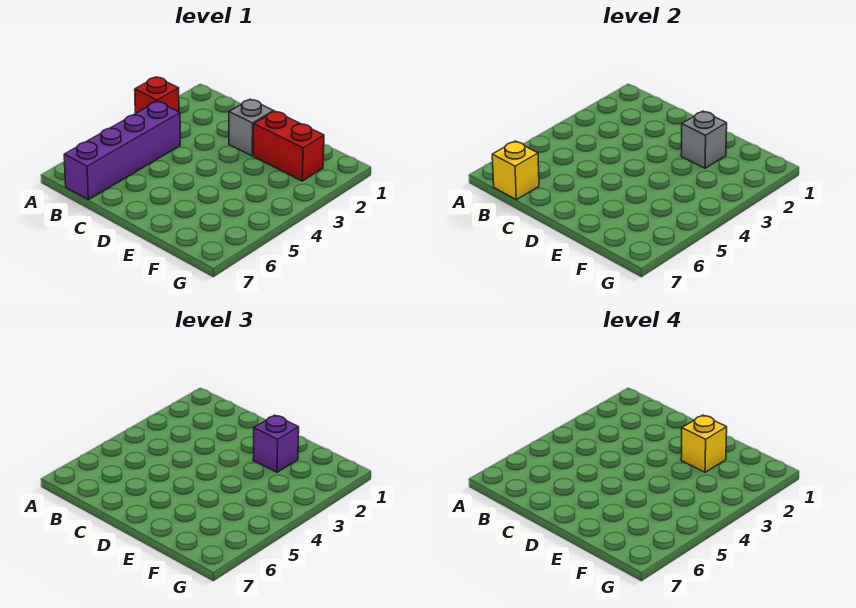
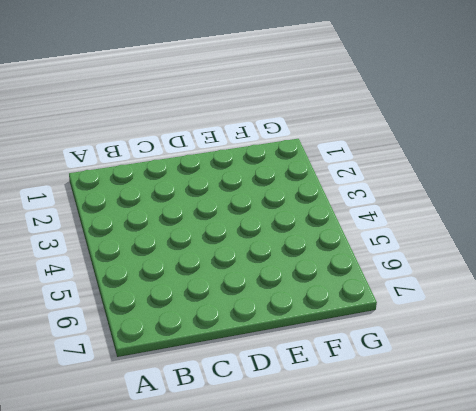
none -> red 1x1 brick [135,77,179,113]
none -> purple 1x4 brick [64,101,180,200]

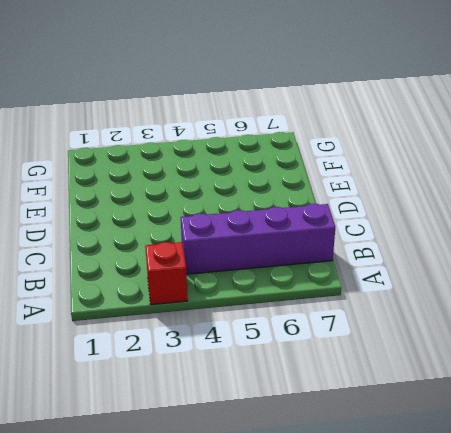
none -> grey 1x1 brick [229,99,274,156]
none -> red 1x2 brick [253,111,324,181]

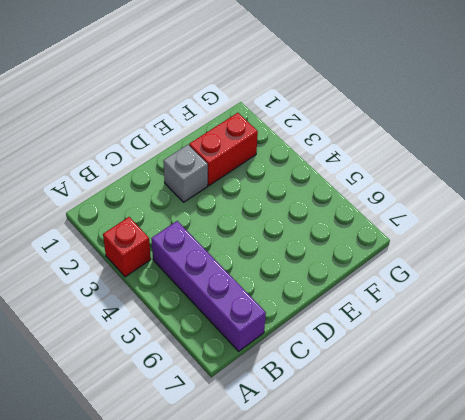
none -> yellow 1x1 brick [492,141,539,200]
none -> grey 1x1 brick [681,111,727,168]

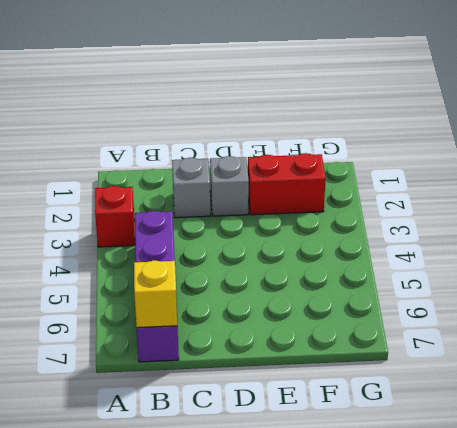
grey 1x1 brick [172,158,210,218] -> grey 1x1 brick moved to [681,111,727,168]
none -> purple 1x1 brick [253,415,299,472]
none -> yellow 1x1 brick [681,415,727,472]

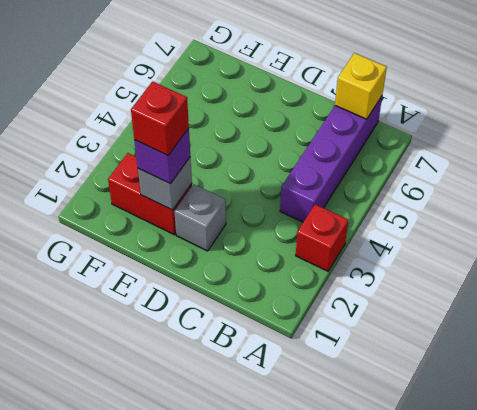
red 1x1 brick [131,82,189,155] -> yellow 1x1 brick [681,415,727,472]

